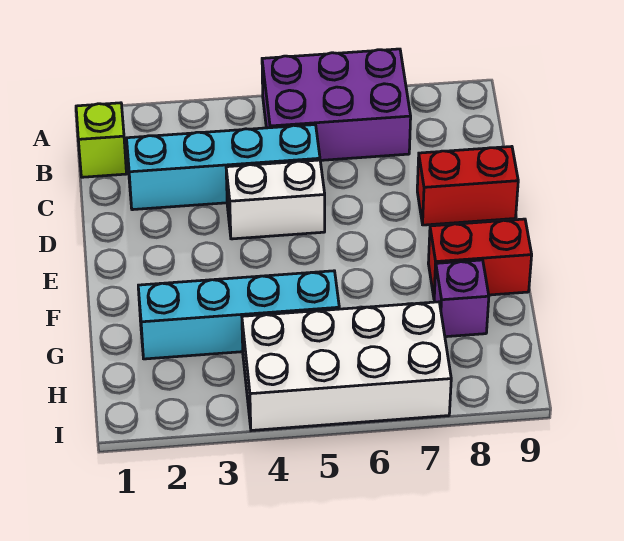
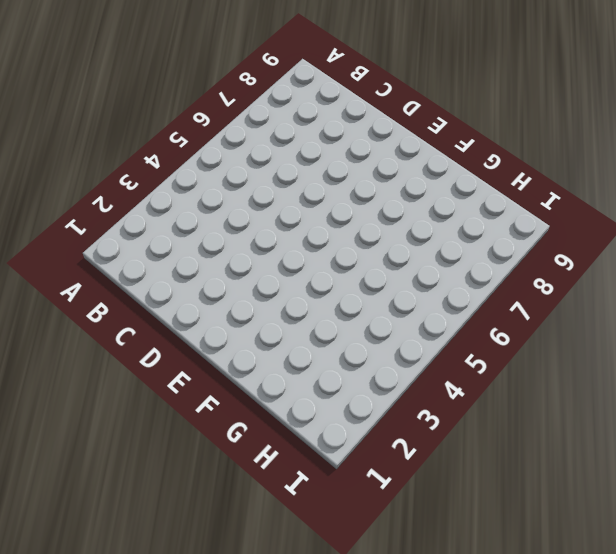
none -> purple 2x3 brick [262,49,411,160]
none -> lime 1x1 brick [76,103,126,177]

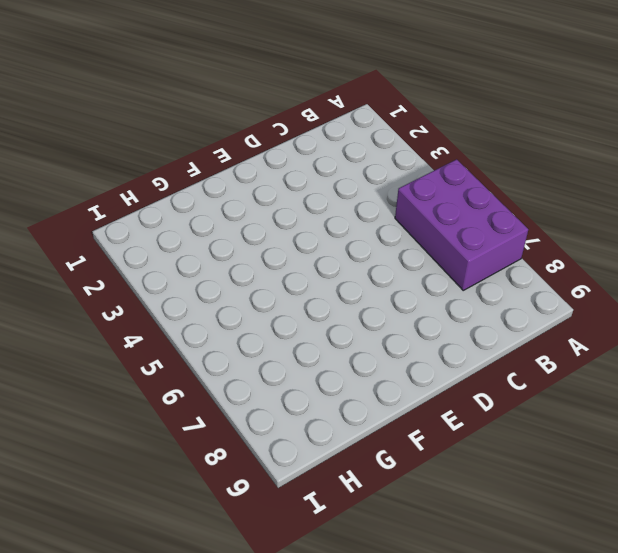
none -> lime 1x1 brick [76,103,126,177]
none -> cyan 1x4 brick [127,125,320,210]

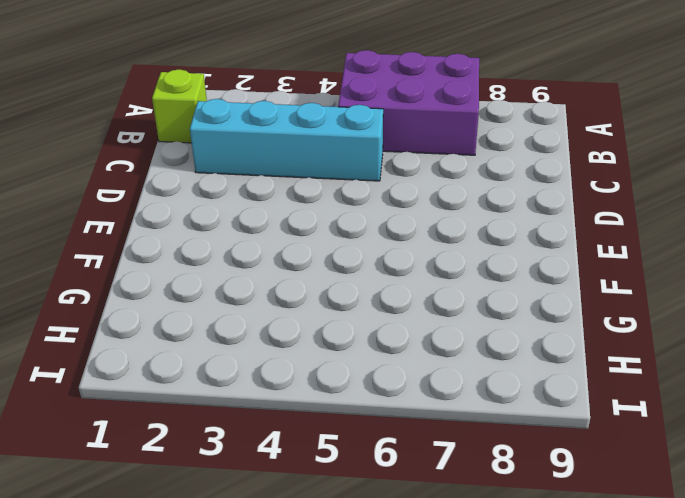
none -> white 1x2 brick [226,160,325,239]
none -> red 1x2 brick [417,147,518,225]

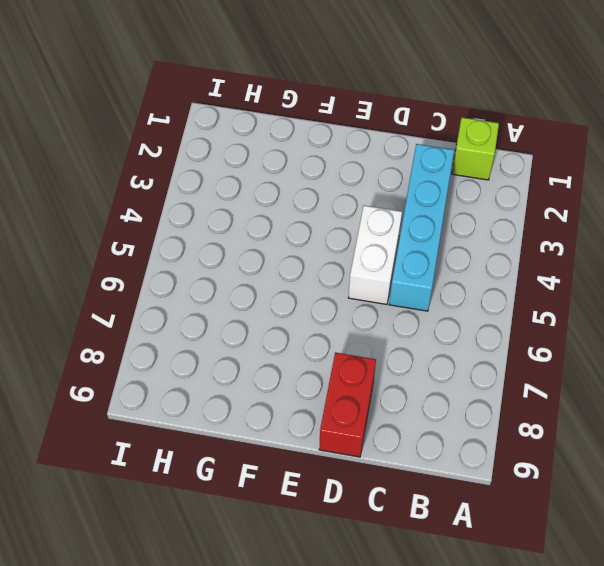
none -> purple 2x3 brick [262,49,411,160]
none -> red 1x2 brick [428,219,532,296]

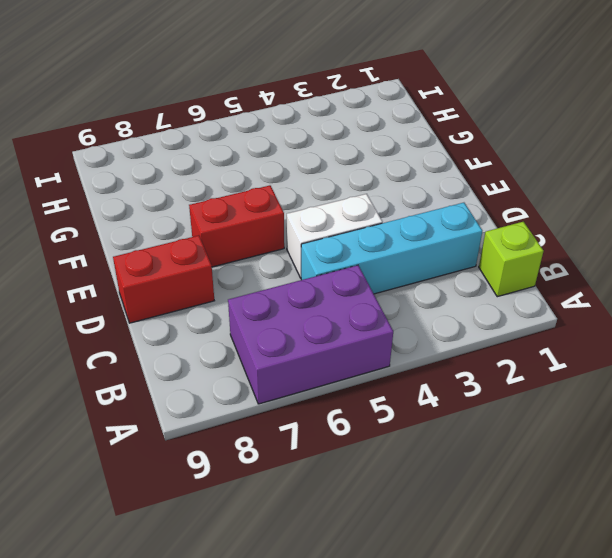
red 1x2 brick [189,185,284,267] -> red 1x2 brick moved to [428,219,532,296]
none -> cyan 1x4 brick [138,271,339,359]
none -> purple 1x1 brick [434,260,489,337]

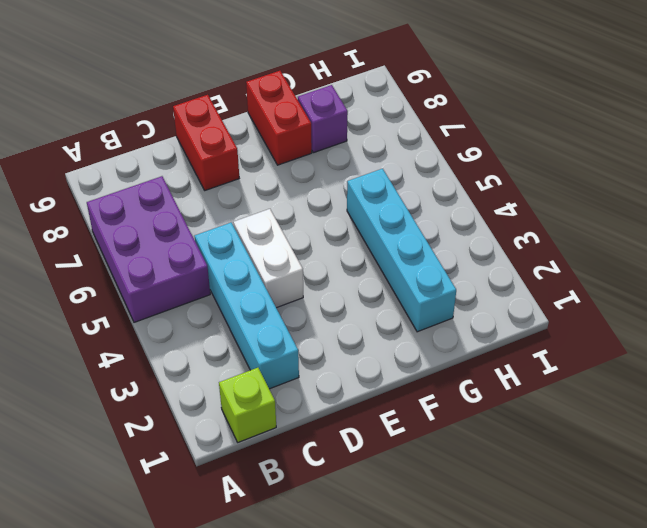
none -> white 2x4 brick [242,302,451,431]

